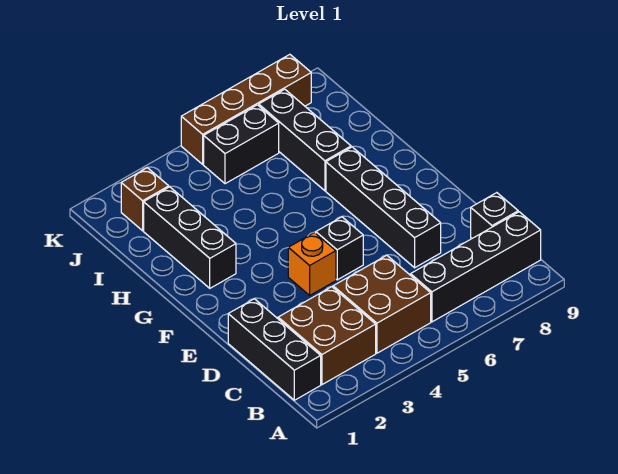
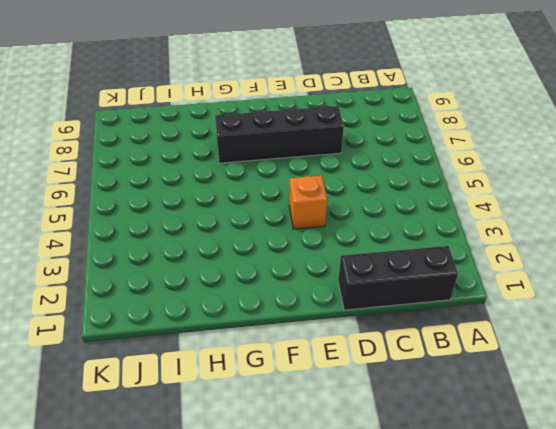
none -> brown 2x2 brick [278,287,376,385]
none -> brown 2x2 brick [333,255,431,353]
none -> black 1x4 brick [411,212,541,322]

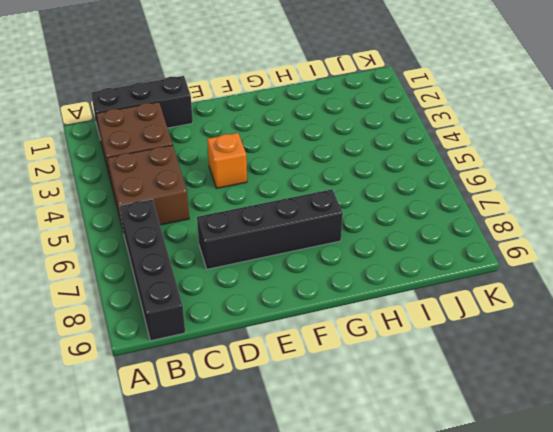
none -> black 1x1 brick [471,193,518,238]
none -> black 1x1 brick [316,217,363,280]
none -> black 1x3 brick [144,187,236,288]

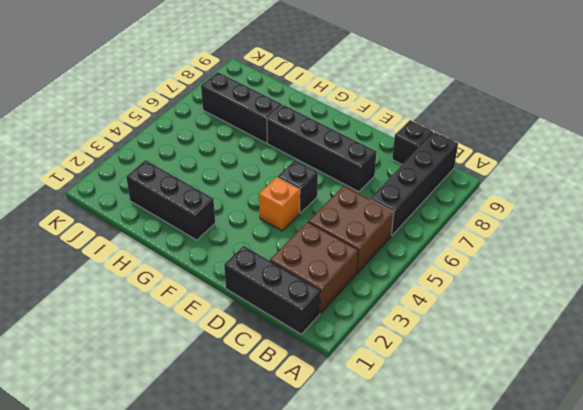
none -> brown 1x1 brick [121,168,169,231]
none -> black 1x2 brick [204,105,279,184]
none -> brown 1x4 brick [181,54,311,164]

